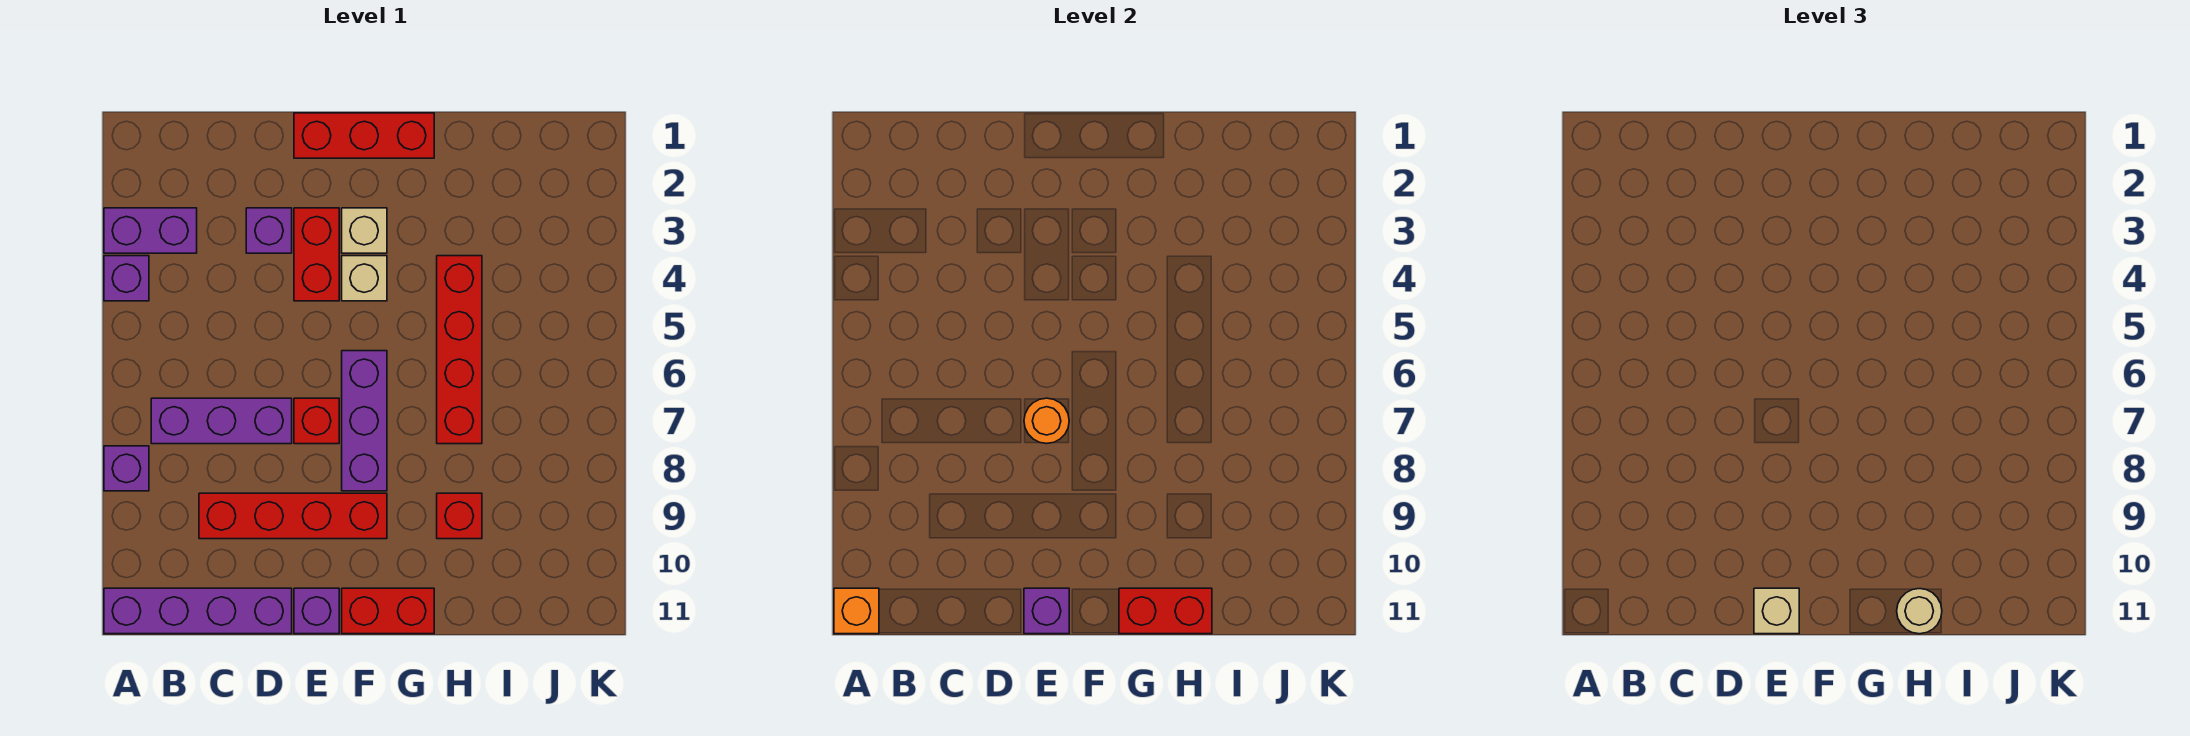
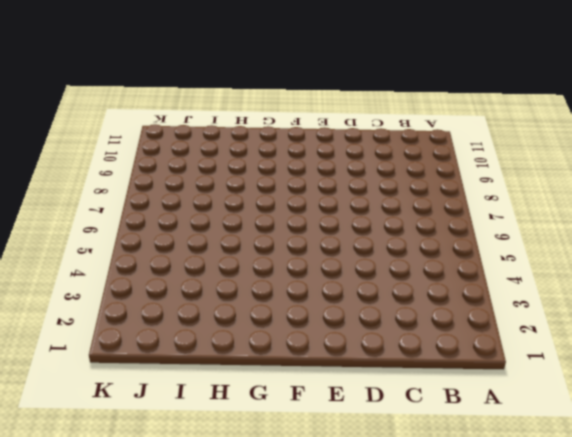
none -> purple 1x2 brick [104,208,197,253]
none -> purple 1x1 brick [104,256,149,301]
none -> purple 1x1 brick [104,446,149,491]

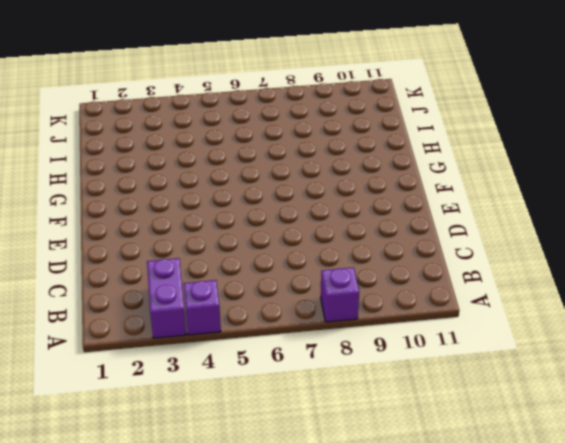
none -> purple 1x4 brick [104,588,292,634]
none -> purple 1x3 brick [151,398,292,444]
none -> red 1x4 brick [199,493,387,539]

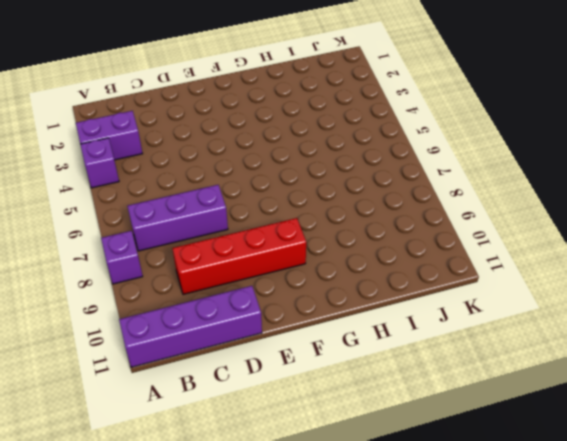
none -> purple 1x1 brick [246,208,292,253]
none -> red 1x3 brick [294,113,434,158]
none -> red 1x2 brick [294,208,339,301]

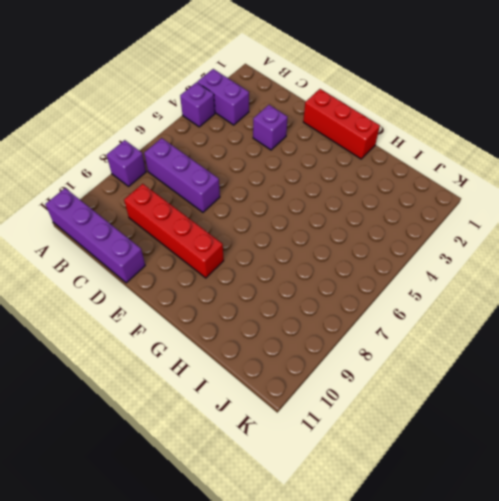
none -> red 1x2 brick [294,208,339,301]
none -> red 1x1 brick [294,398,339,444]
none -> purple 1x1 brick [294,588,339,634]

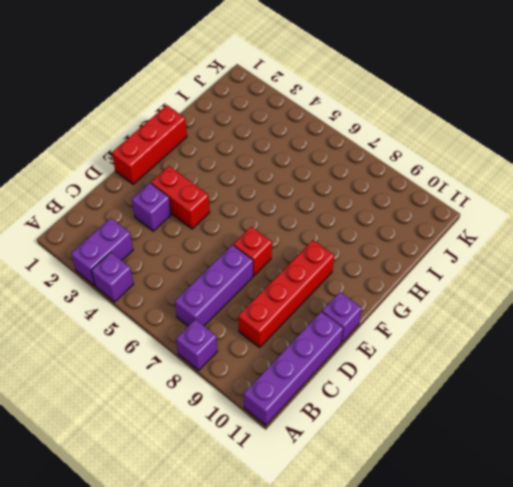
none -> tan 1x1 brick [342,208,387,253]
none -> tan 1x1 brick [342,256,387,301]
none -> purple 1x3 brick [342,351,387,491]

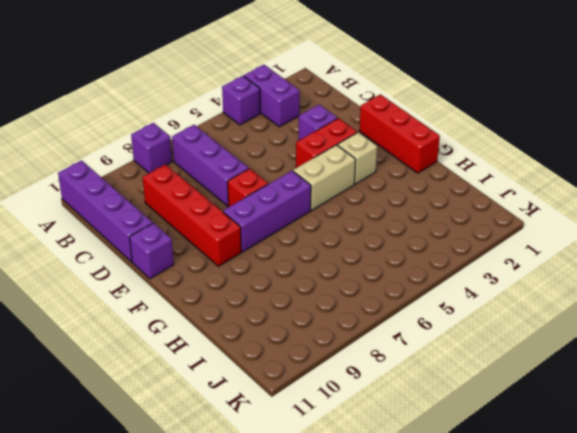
tan 1x2 brick [293,145,356,210] -> tan 1x1 brick [342,256,387,301]
none -> red 1x2 brick [342,588,434,634]
none -> red 1x4 brick [437,256,482,444]
none -> red 1x1 brick [437,493,482,539]

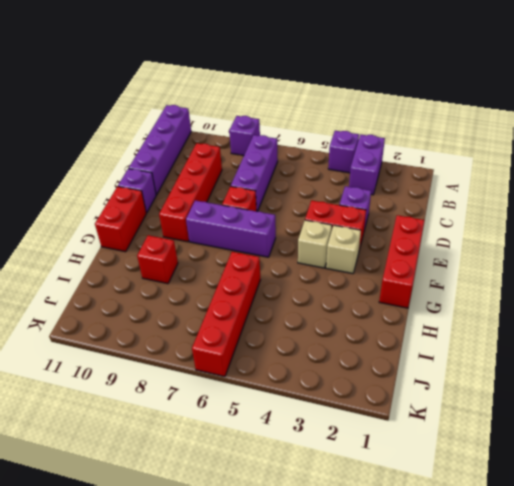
red 1x4 brick [192,252,260,377] -> red 1x4 brick turned to [437,256,482,444]
none -> orange 1x1 brick [834,588,879,634]
none -> orange 1x1 round brick [1024,398,1069,444]
none -> purple 1x1 brick [1024,588,1069,634]

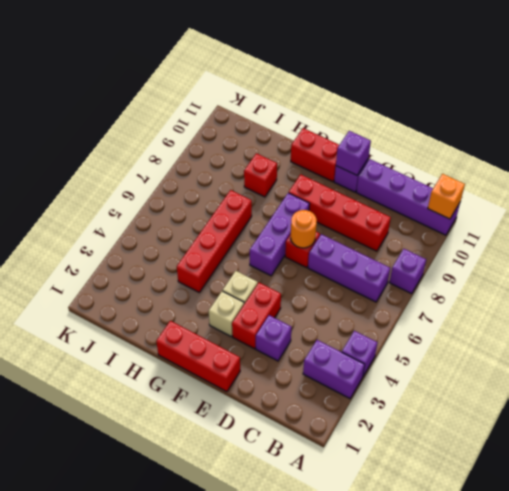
none -> red 1x2 brick [1119,588,1212,634]
none -> tan 1x1 brick [1754,588,1799,634]
none -> tan 1x1 round brick [1897,589,1942,634]

